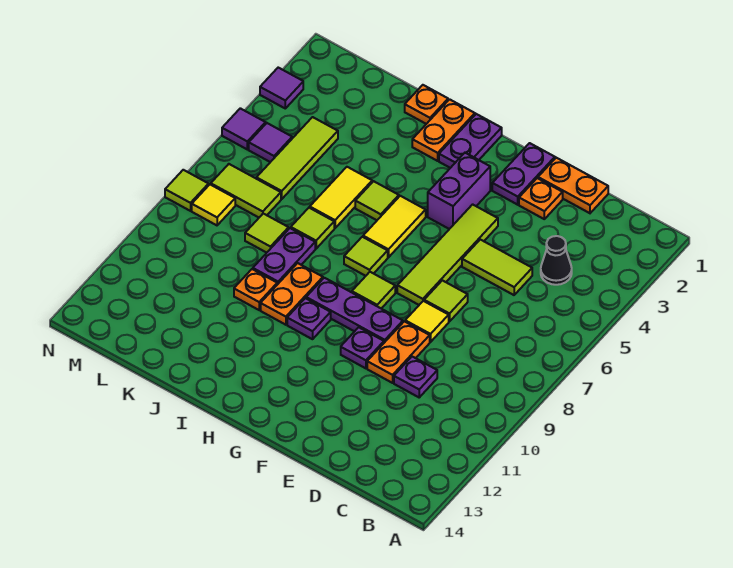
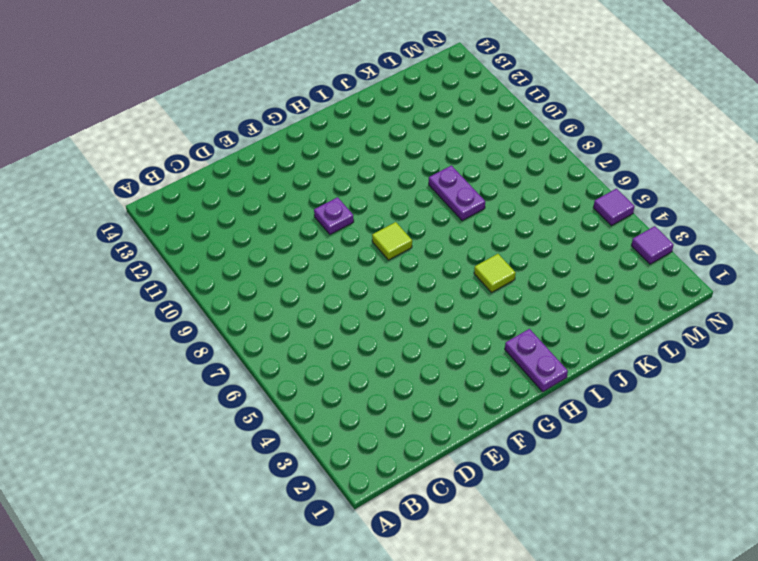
none -> black 1x1 cone [541,236,572,285]
none -> orange 1x2 plate [538,158,608,213]
none -> lime 1x2 tile [462,240,532,295]
none -> purple 1x1 plate [394,357,437,397]

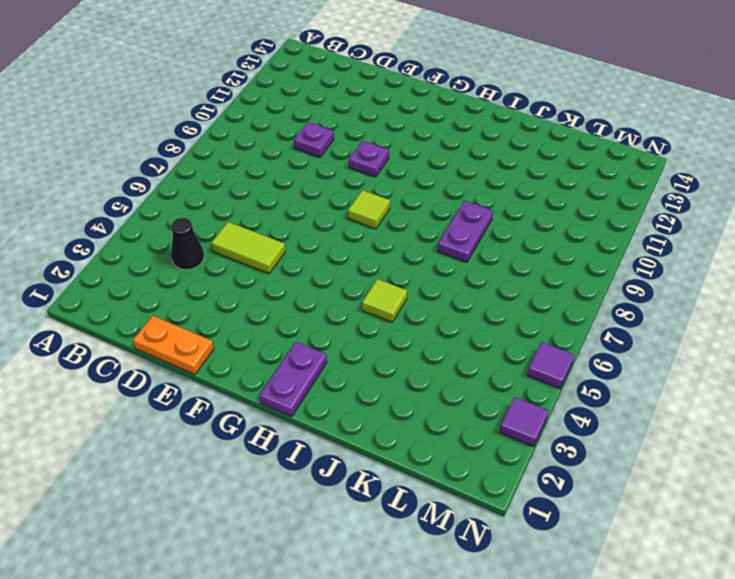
none -> orange 1x1 plate [519,178,563,219]
none -> lime 1x1 tile [424,280,468,322]
none -> yellow 1x1 tile [405,301,449,342]
none -> orange 1x2 plate [367,321,430,383]

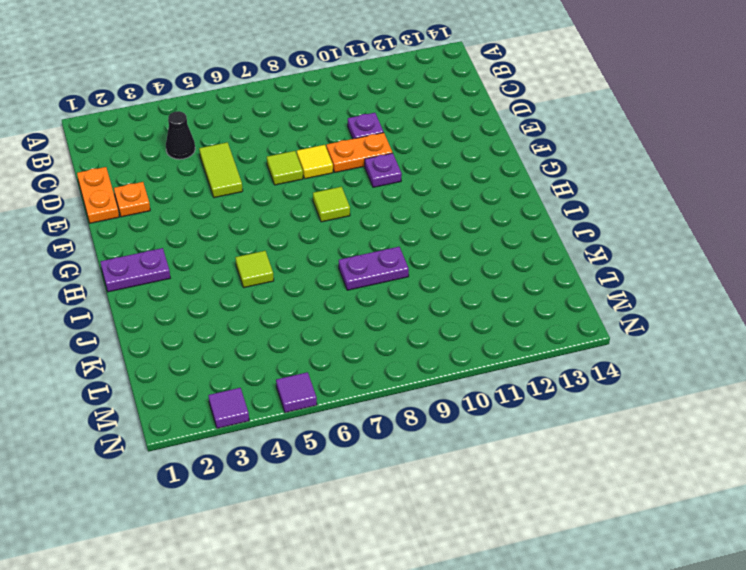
none -> purple 1x2 plate [492,143,555,205]
none -> lime 1x4 tile [397,204,498,305]
none -> purple 1x3 plate [306,278,403,343]
none -> purple 1x2 brick [428,153,490,229]

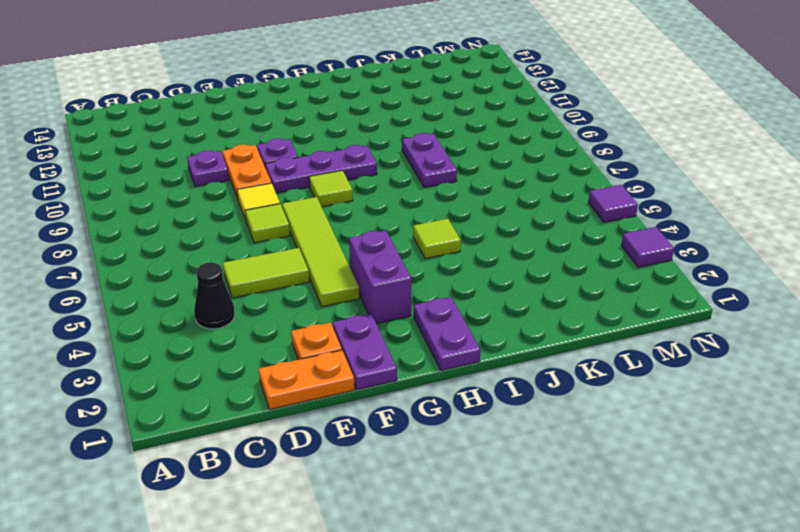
none -> yellow 1x2 tile [363,196,426,257]
none -> lime 1x1 tile [344,237,388,276]
none -> purple 1x1 plate [287,298,331,339]
none -> orange 1x2 plate [412,99,475,161]

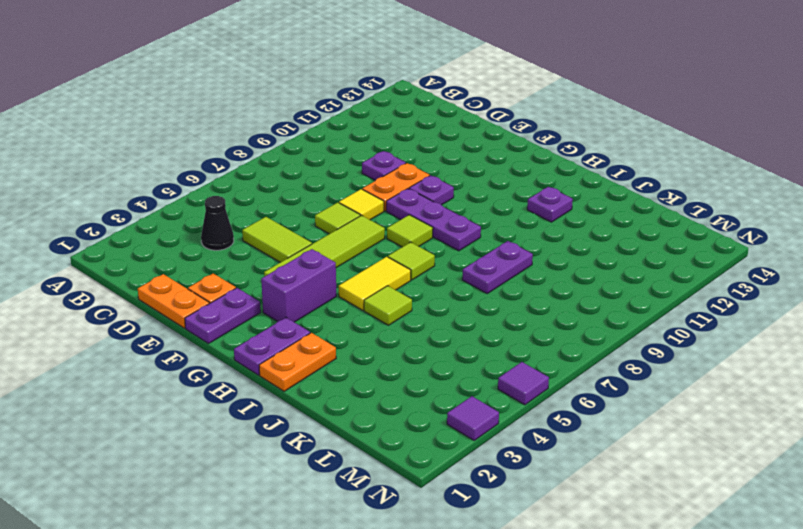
purple 1x1 plate [527,187,573,222] -> purple 1x1 plate moved to [287,298,331,339]
none -> orange 1x2 plate [261,263,323,325]
none -> orange 1x1 plate [405,85,448,124]
none -> yellow 1x2 tile [310,167,372,228]
none -> lime 1x1 tile [291,208,334,249]

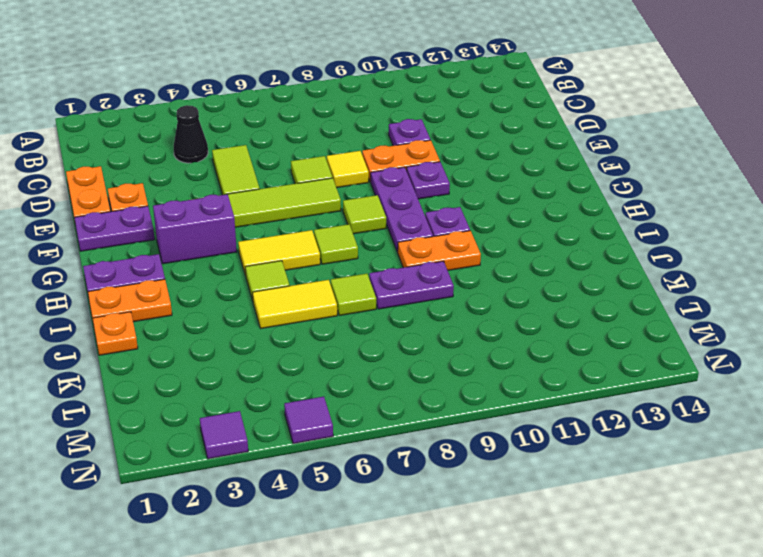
none -> orange 1x1 plate [234,269,277,310]
none -> lime 1x1 tile [245,214,289,253]
none -> lime 1x3 tile [256,117,338,199]
none -> lime 1x2 tile [211,164,281,217]

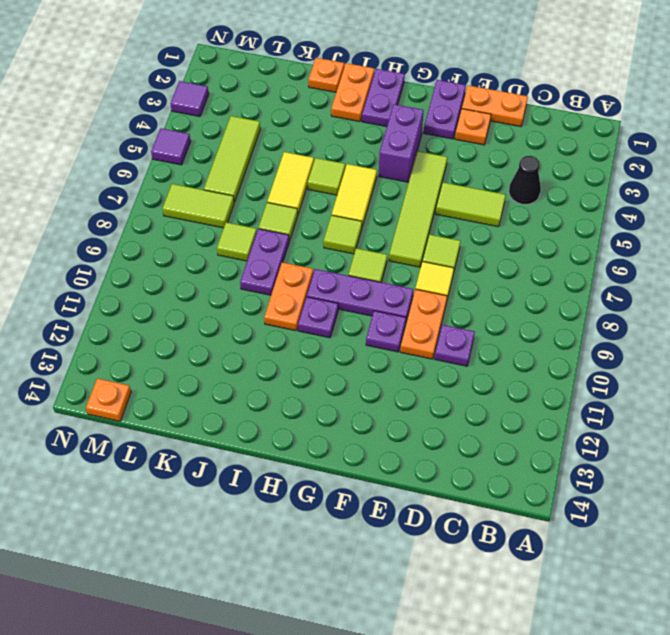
orange 1x1 plate [86,379,131,421] -> orange 1x1 plate moved to [234,269,277,310]
none -> purple 1x1 tile [249,123,292,162]
none -> yellow 1x1 tile [192,184,235,225]
none -> lime 1x1 tile [165,170,209,211]

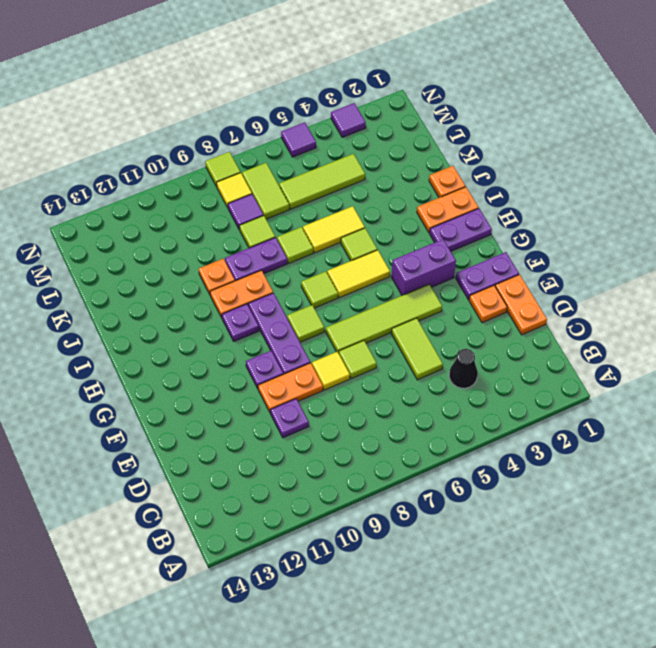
purple 1x1 tile [228,194,264,230] -> purple 1x1 tile moved to [249,123,292,162]

